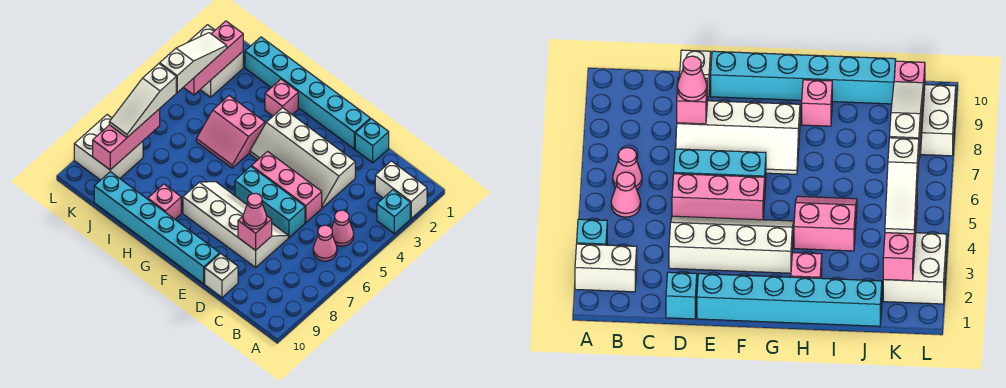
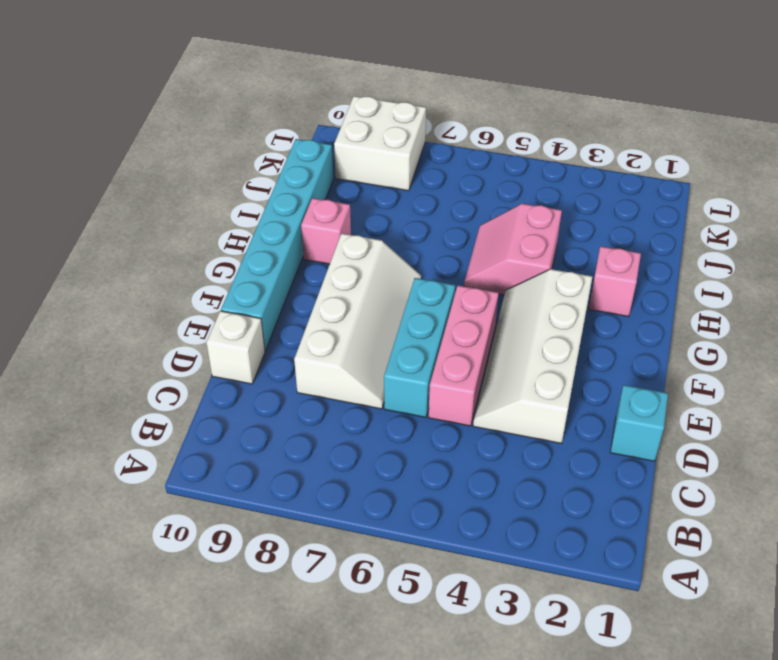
none -> white 1x2 brick [375,161,427,219]
none -> cyan 1x1 brick [377,190,410,234]
none -> pink 1x1 cone [331,210,354,246]

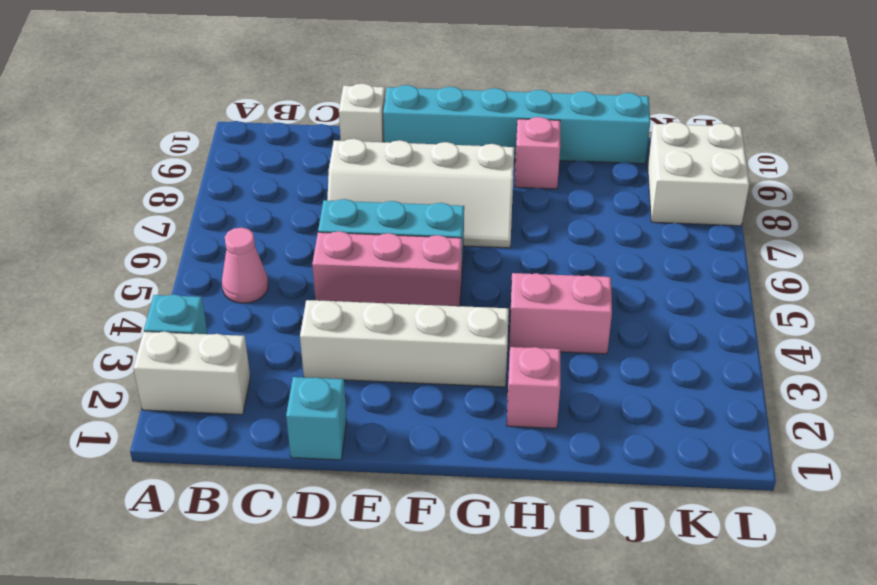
none -> pink 1x1 cone [313,225,337,261]
none -> cyan 1x6 brick [245,37,370,149]
none -> white 2x2 brick [187,25,243,97]

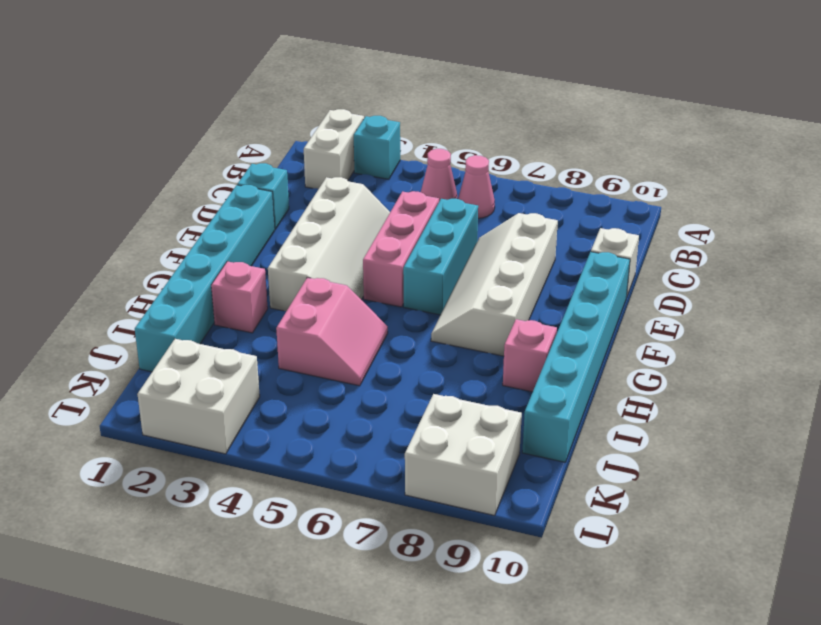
none -> pink 1x1 brick [238,215,272,250]
none -> pink 1x3 brick [184,21,243,95]
none -> pink 1x3 brick [93,109,160,170]

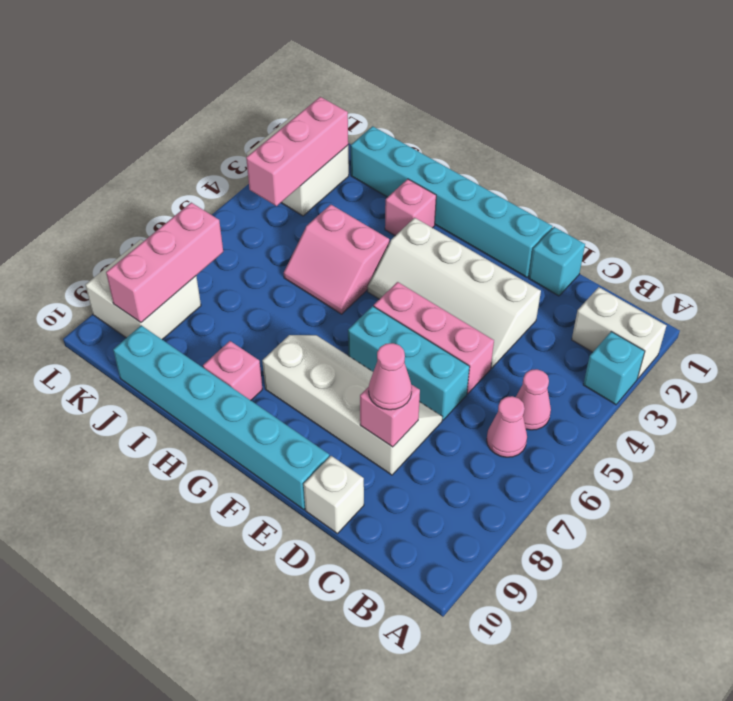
none -> white 1x3 slope [160,33,227,92]
none -> white 1x3 slope [109,64,176,137]

